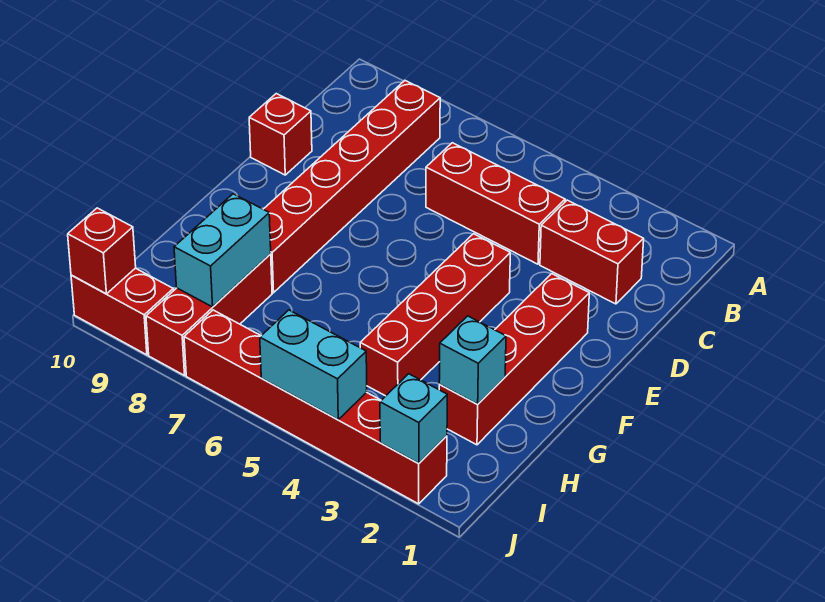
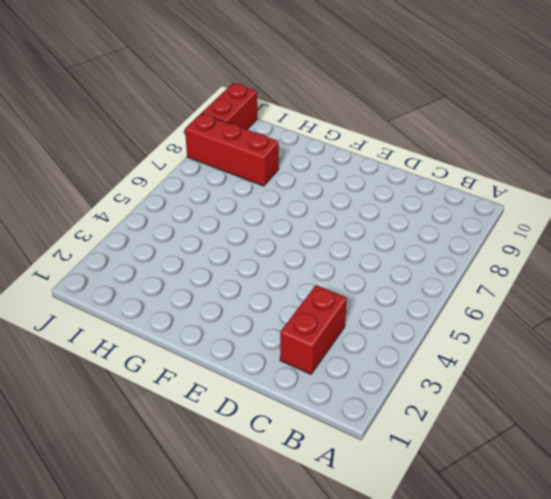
none -> red 1x6 brick [263,81,440,293]
none -> red 1x3 brick [426,143,565,264]
none -> red 1x1 brick [249,94,312,175]

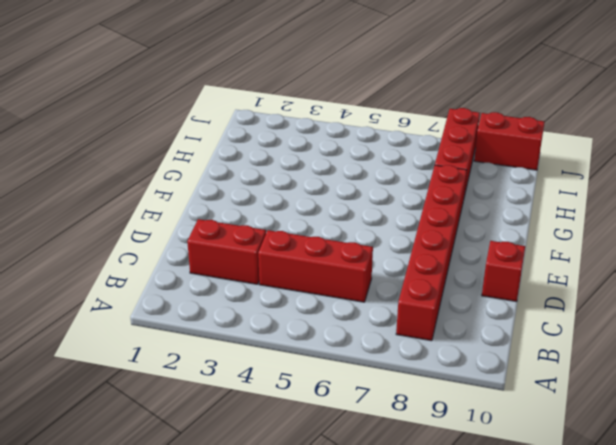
none -> red 1x4 brick [439,274,589,445]
none -> red 1x4 brick [360,234,510,396]
none -> red 1x6 brick [184,310,447,504]

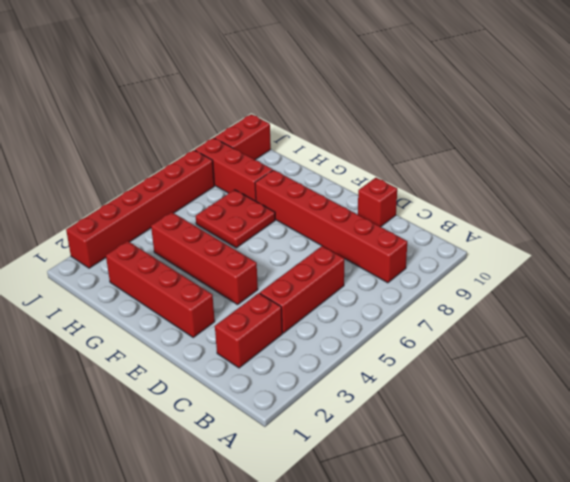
red 2x2 plate [196,190,275,248] -> none
none -> cyan 1x1 brick [439,316,506,404]
none -> cyan 1x2 brick [174,194,271,307]
none -> cyan 1x1 brick [380,374,447,463]

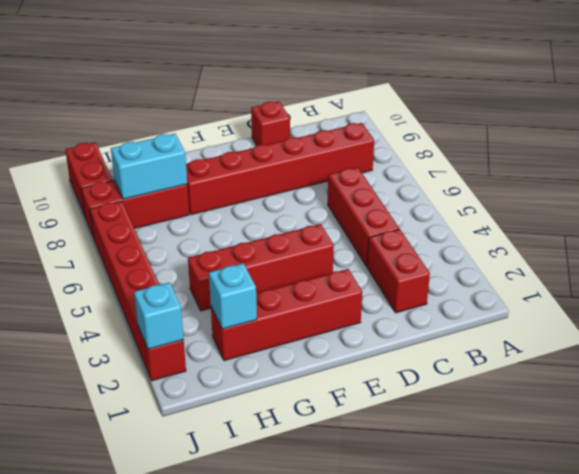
none -> cyan 1x2 brick [260,310,367,419]
none -> red 1x1 brick [68,208,136,294]

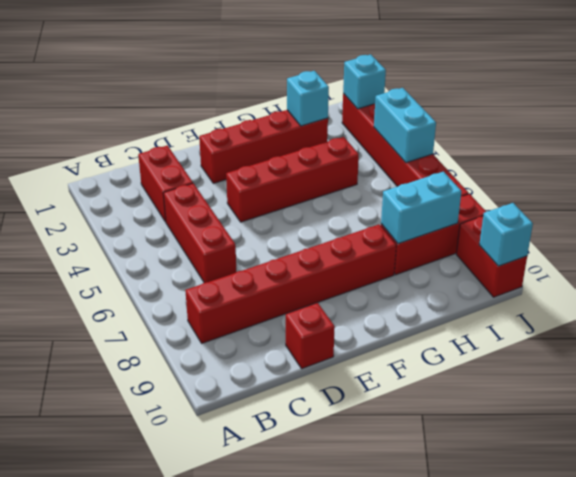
cyan 1x1 brick [479,203,533,266] -> red 1x1 brick [68,208,136,294]

